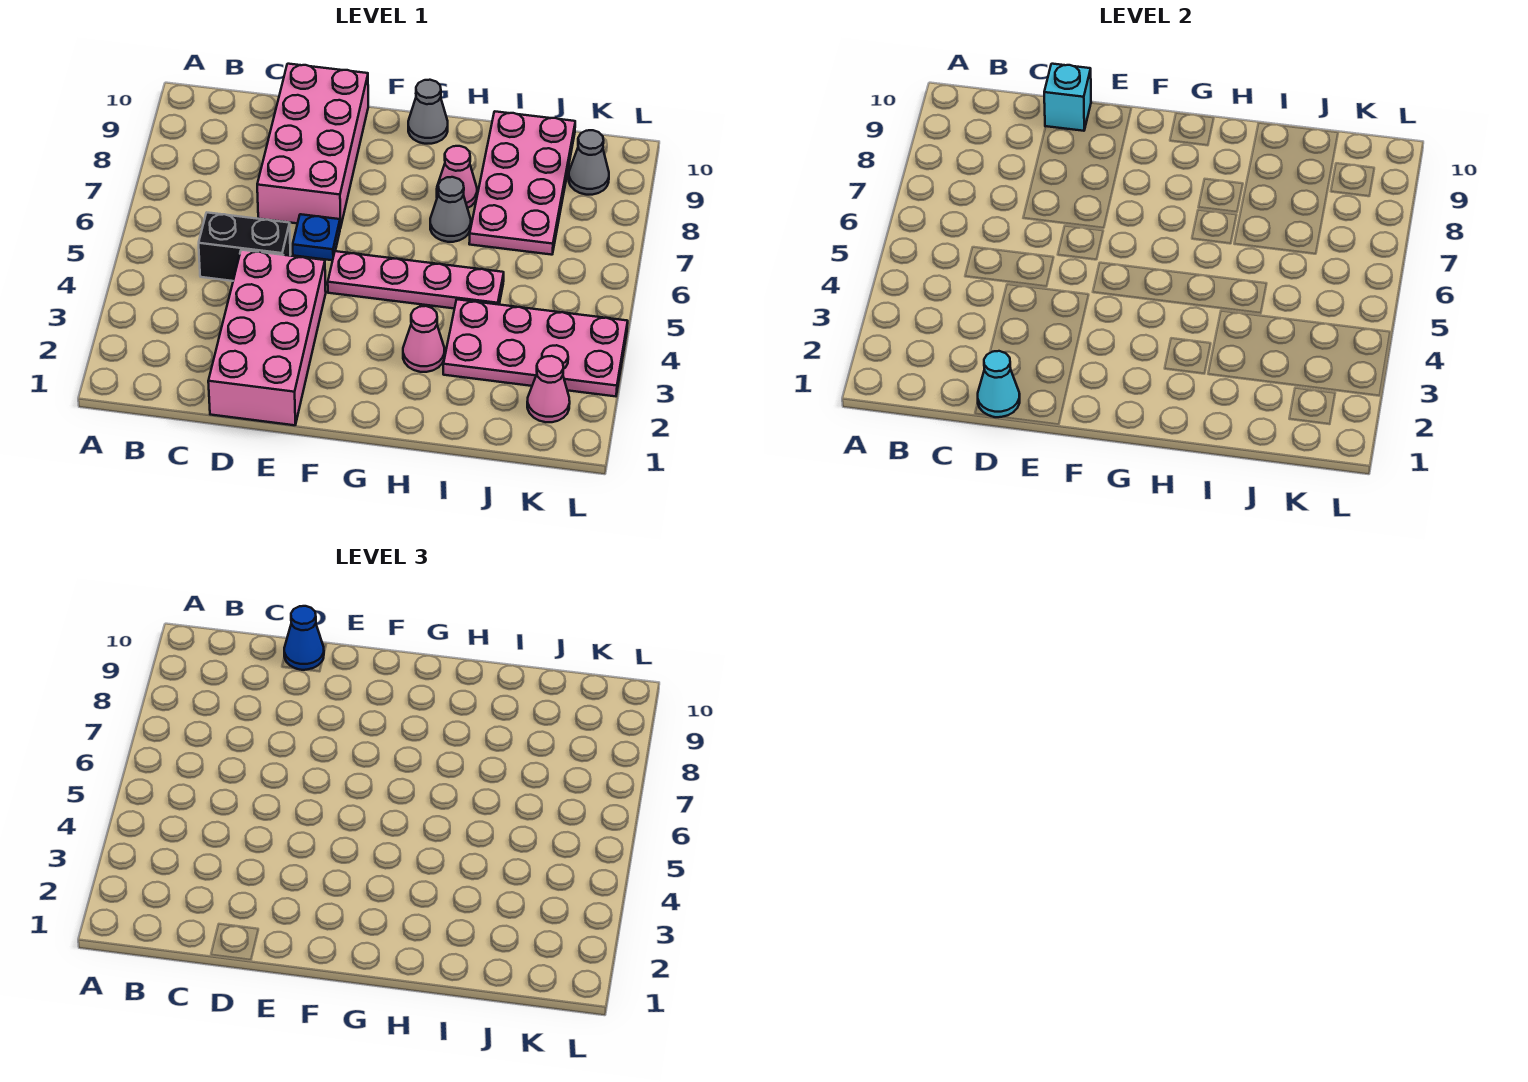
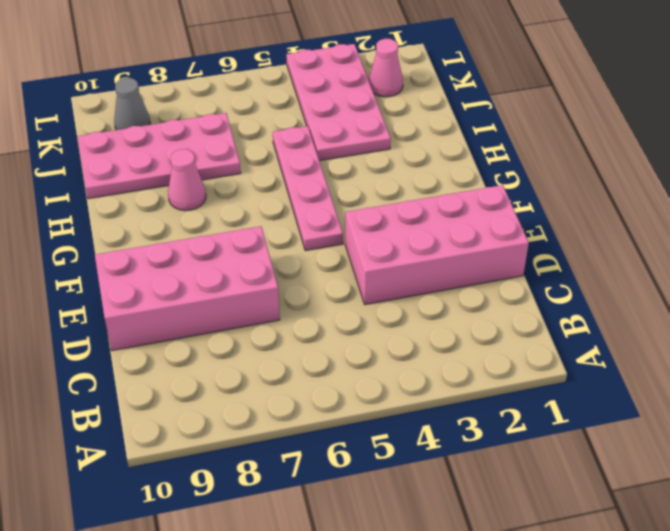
none -> black 1x2 brick [199,213,290,281]
none -> blue 1x1 plate [293,214,340,260]
none -> grey 1x1 cone [408,80,448,144]

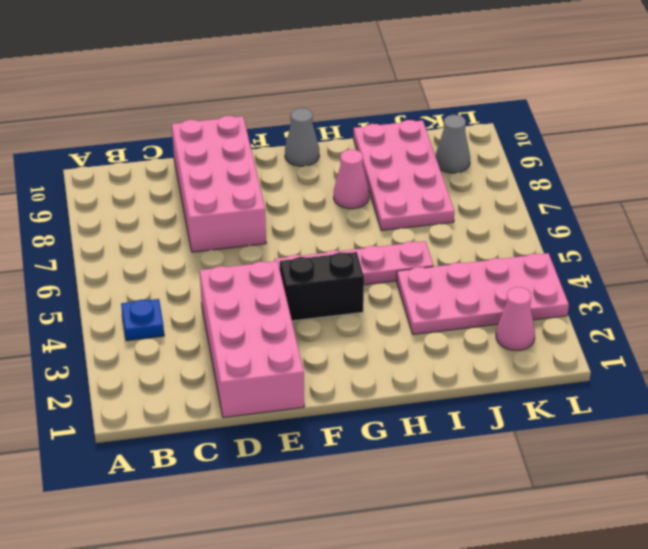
blue 1x1 plate [121,299,164,341] -> blue 1x1 plate moved to [293,214,340,260]
black 1x2 brick [280,252,364,321] -> black 1x2 brick moved to [199,213,290,281]
none -> pink 1x1 cone [403,306,444,372]
none -> grey 1x1 cone [430,177,471,242]
none -> cyan 1x1 cone [978,351,1020,417]

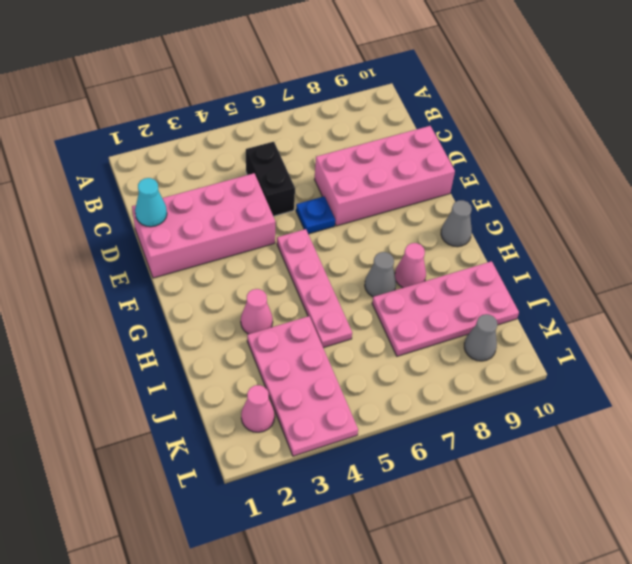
none -> cyan 1x1 brick [1044,64,1091,131]
none -> blue 1x1 cone [284,606,324,670]

